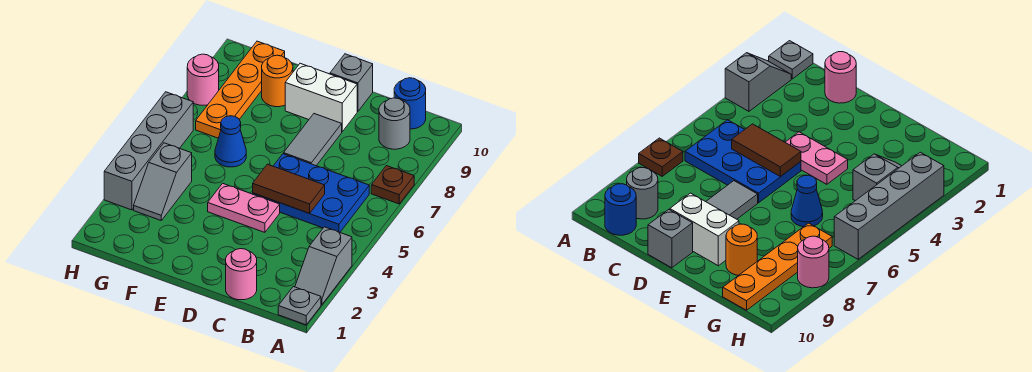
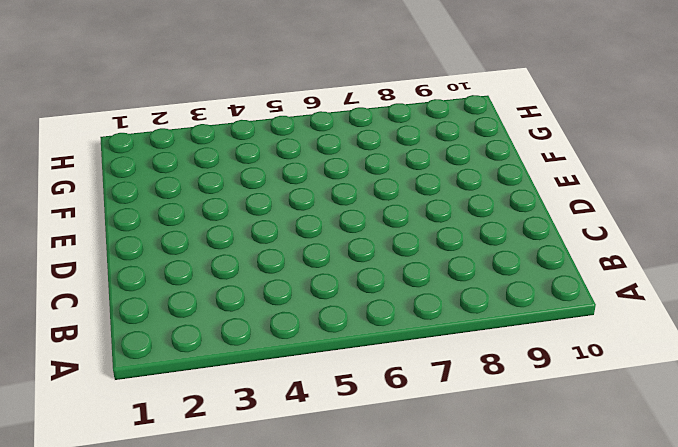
none -> grey 1x1 plate [278,287,321,325]
none -> grey 1x2 slope [295,227,352,305]
none -> brown 1x1 plate [371,166,414,204]

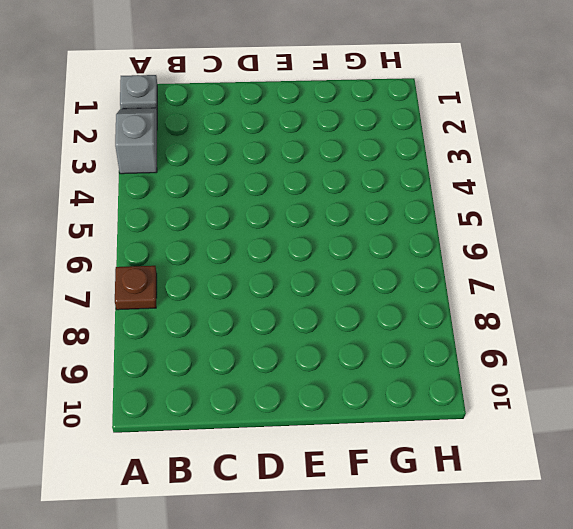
none -> blue 2x3 plate [253,154,369,232]
none -> grey 1x1 round brick [379,98,410,149]
none -> blue 1x1 round brick [394,78,426,129]

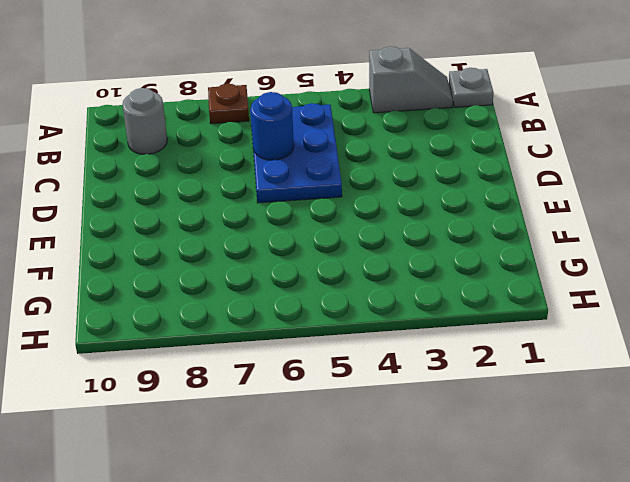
blue 1x1 round brick [251,92,294,160] -> blue 1x1 round brick moved to [394,78,426,129]
none -> pink 1x1 round brick [226,249,257,300]
none -> pink 1x2 plate [208,183,280,232]
none -> grey 1x2 tile [284,114,342,166]

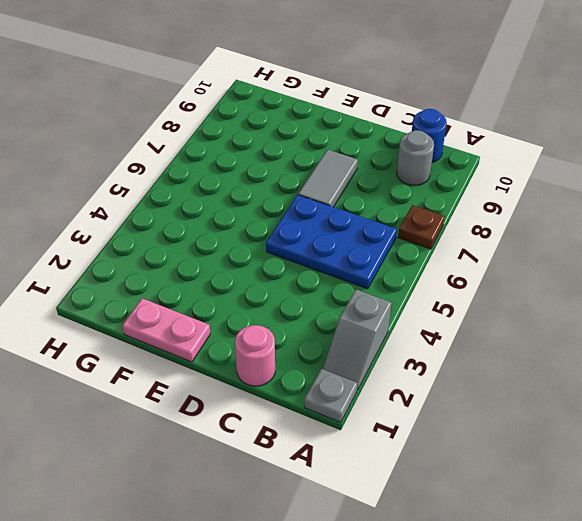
pink 1x2 plate [122,298,210,362] -> pink 1x2 plate moved to [208,183,280,232]
none -> white 1x2 brick [285,63,357,131]
none -> grey 1x1 brick [330,54,373,112]
none -> blue 1x1 cone [215,116,246,167]

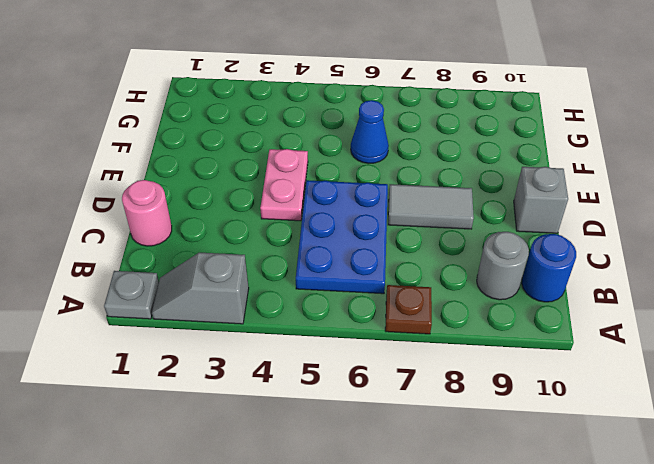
none -> white 1x2 brick [285,63,357,131]
none -> orange 1x1 round brick [262,55,293,107]
none -> grey 1x2 slope [134,143,192,220]

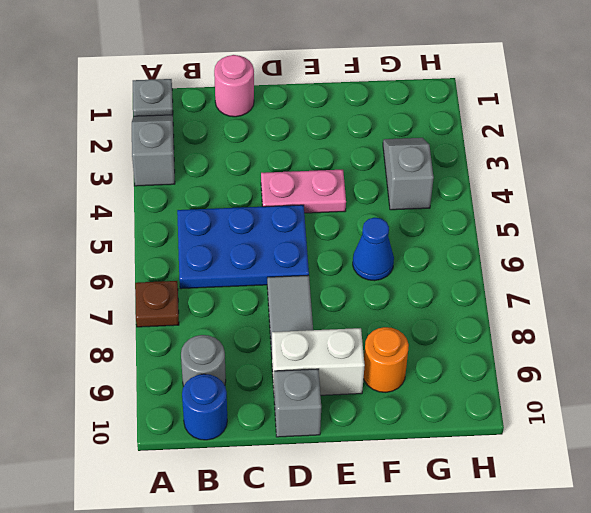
none -> orange 1x4 plate [196,41,285,138]
none -> grey 1x4 brick [104,92,193,210]
none -> pink 1x1 round brick [187,54,219,105]

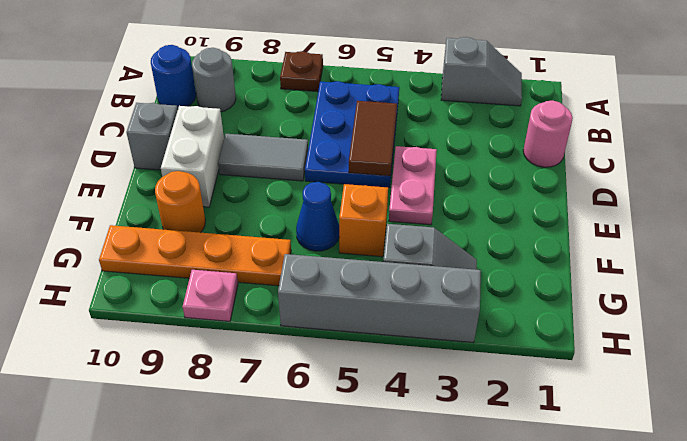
orange 1x1 brick [339,184,388,257] -> none
pink 1x1 plate [183,270,238,321] -> pink 1x1 round brick [187,54,219,105]
none -> grey 1x1 plate [278,287,321,325]

